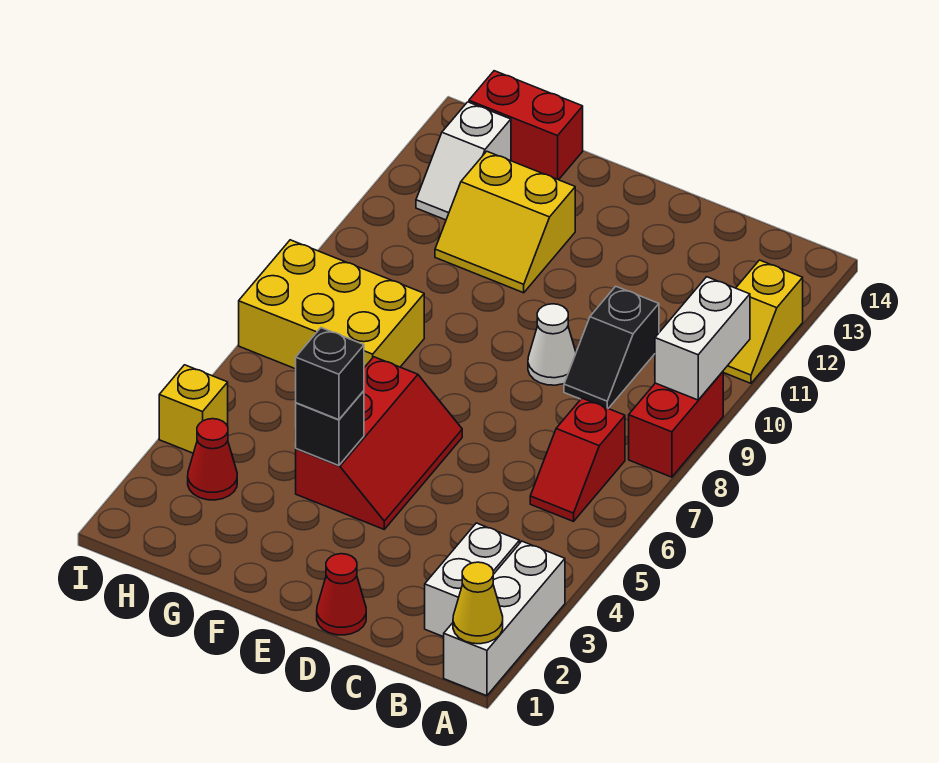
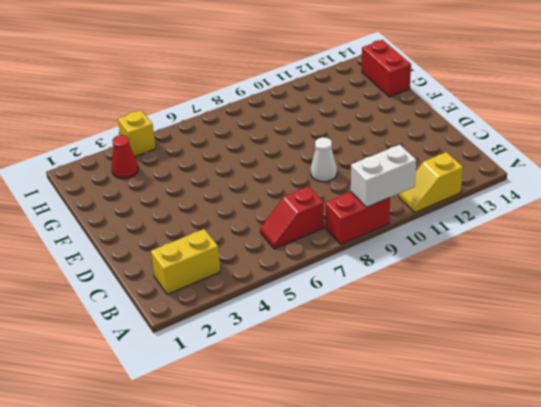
yellow 1x2 brick [151,229,220,294] -> white 1x2 brick [425,523,520,637]
none -> white 1x3 brick [444,541,565,696]
none -> black 1x2 slope [564,286,659,408]
none -> red 1x1 cone [317,554,366,635]

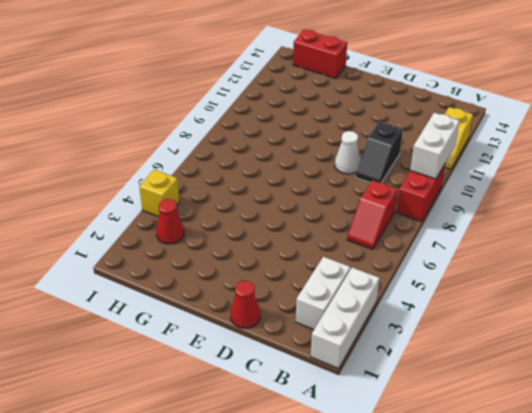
none -> red 2x3 slope [296,357,462,529]
none -> yellow 2x2 slope [435,151,575,293]
none -> yellow 2x3 brick [239,240,424,369]

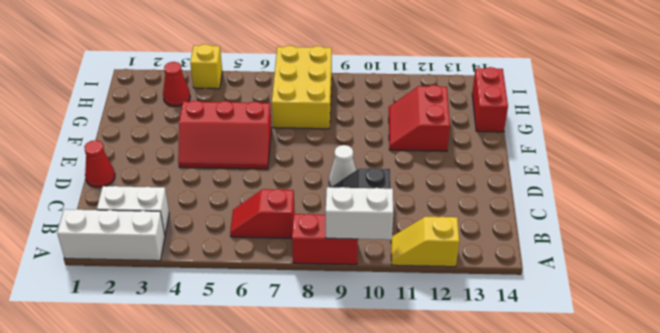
red 2x2 slope [389,85,450,151] -> yellow 2x2 slope [435,151,575,293]
none -> white 1x2 slope [416,102,511,220]
none -> yellow 1x1 cone [453,562,503,644]
none -> black 1x1 brick [295,391,364,466]

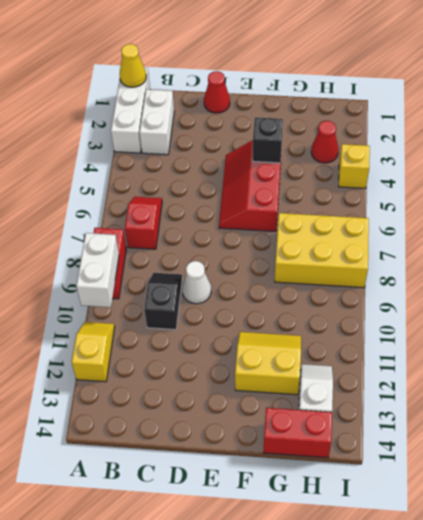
none -> black 1x1 brick [296,328,364,420]

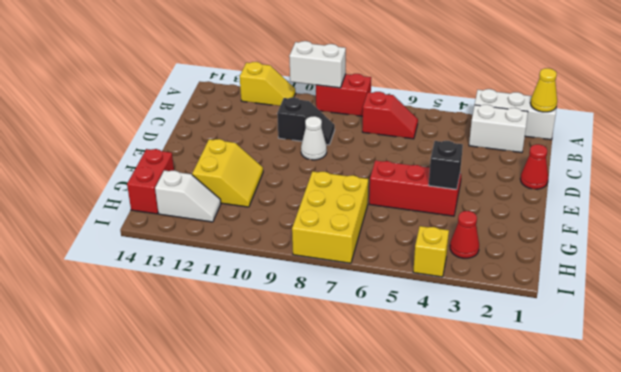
none -> black 1x1 brick [296,328,364,420]

